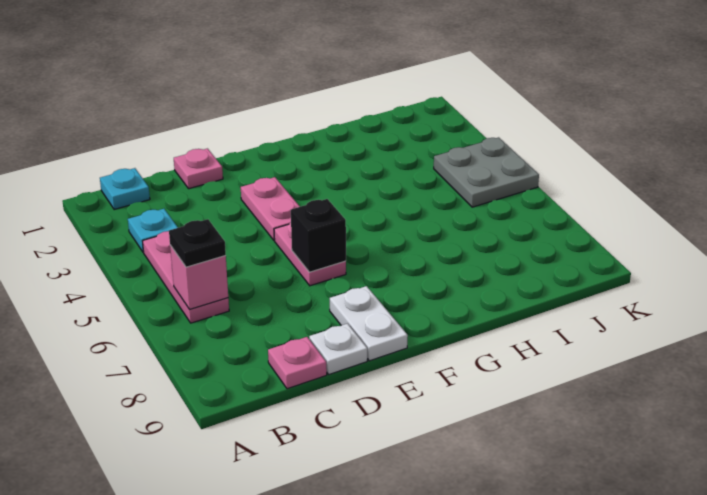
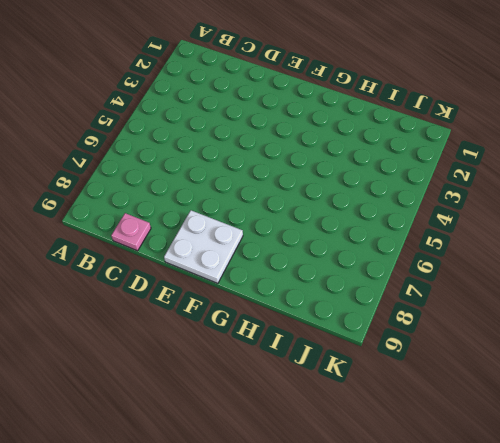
white 2x2 plate [164,210,243,283] -> white 1x2 plate [330,286,408,361]
none -> cyan 1x1 plate [100,168,150,210]
none -> cyan 1x1 plate [128,209,178,252]
none -> pink 1x3 plate [143,231,229,323]

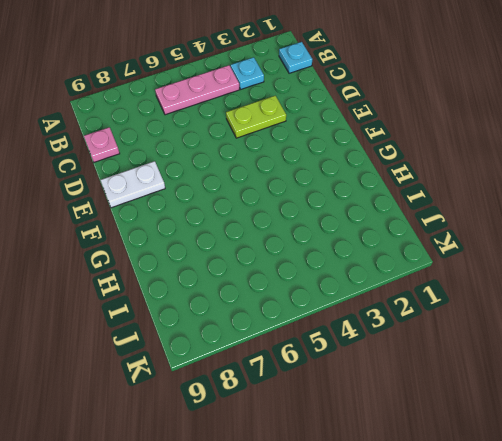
lime 1x2 plate [226,96,286,138] -> none
none -> pink 1x1 plate [174,149,223,189]
none -> white 1x1 plate [309,324,367,374]
none -> pink 1x2 plate [241,177,300,240]

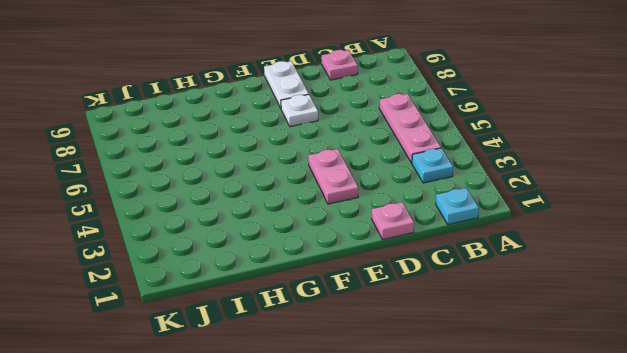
white 1x1 plate [281,95,318,127] -> white 1x1 plate moved to [309,324,367,374]
none -> pink 1x2 plate [274,222,346,286]
none -> grey 2x2 plate [434,137,539,207]
none -> pink 1x1 brick [170,245,228,309]

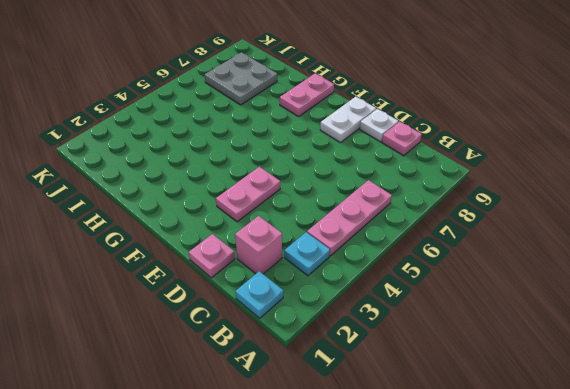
pink 1x1 brick [235,216,282,274] -> pink 1x1 brick moved to [170,245,228,309]
pink 1x2 plate [280,73,334,117] -> pink 1x2 plate moved to [274,222,346,286]
grey 2x2 plate [205,52,277,105] -> grey 2x2 plate moved to [434,137,539,207]
none -> black 1x1 brick [291,199,346,272]
none -> black 1x1 plate [169,219,226,267]

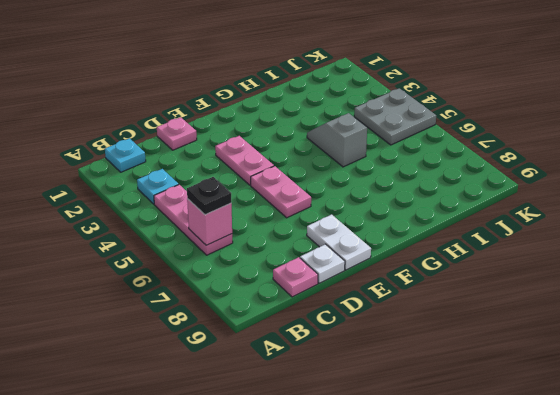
grey 1x2 slope [307,113,367,167] -> none
none -> black 1x1 brick [291,199,346,272]

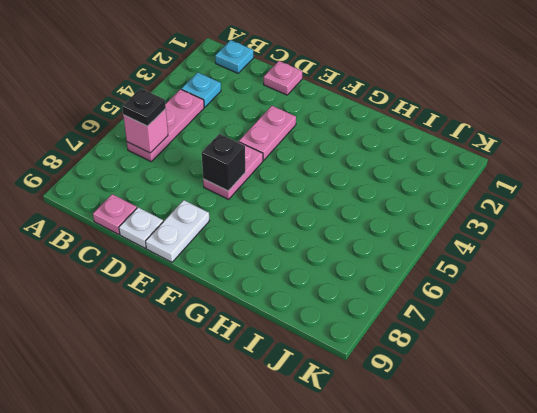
none -> grey 2x2 plate [434,137,539,207]

